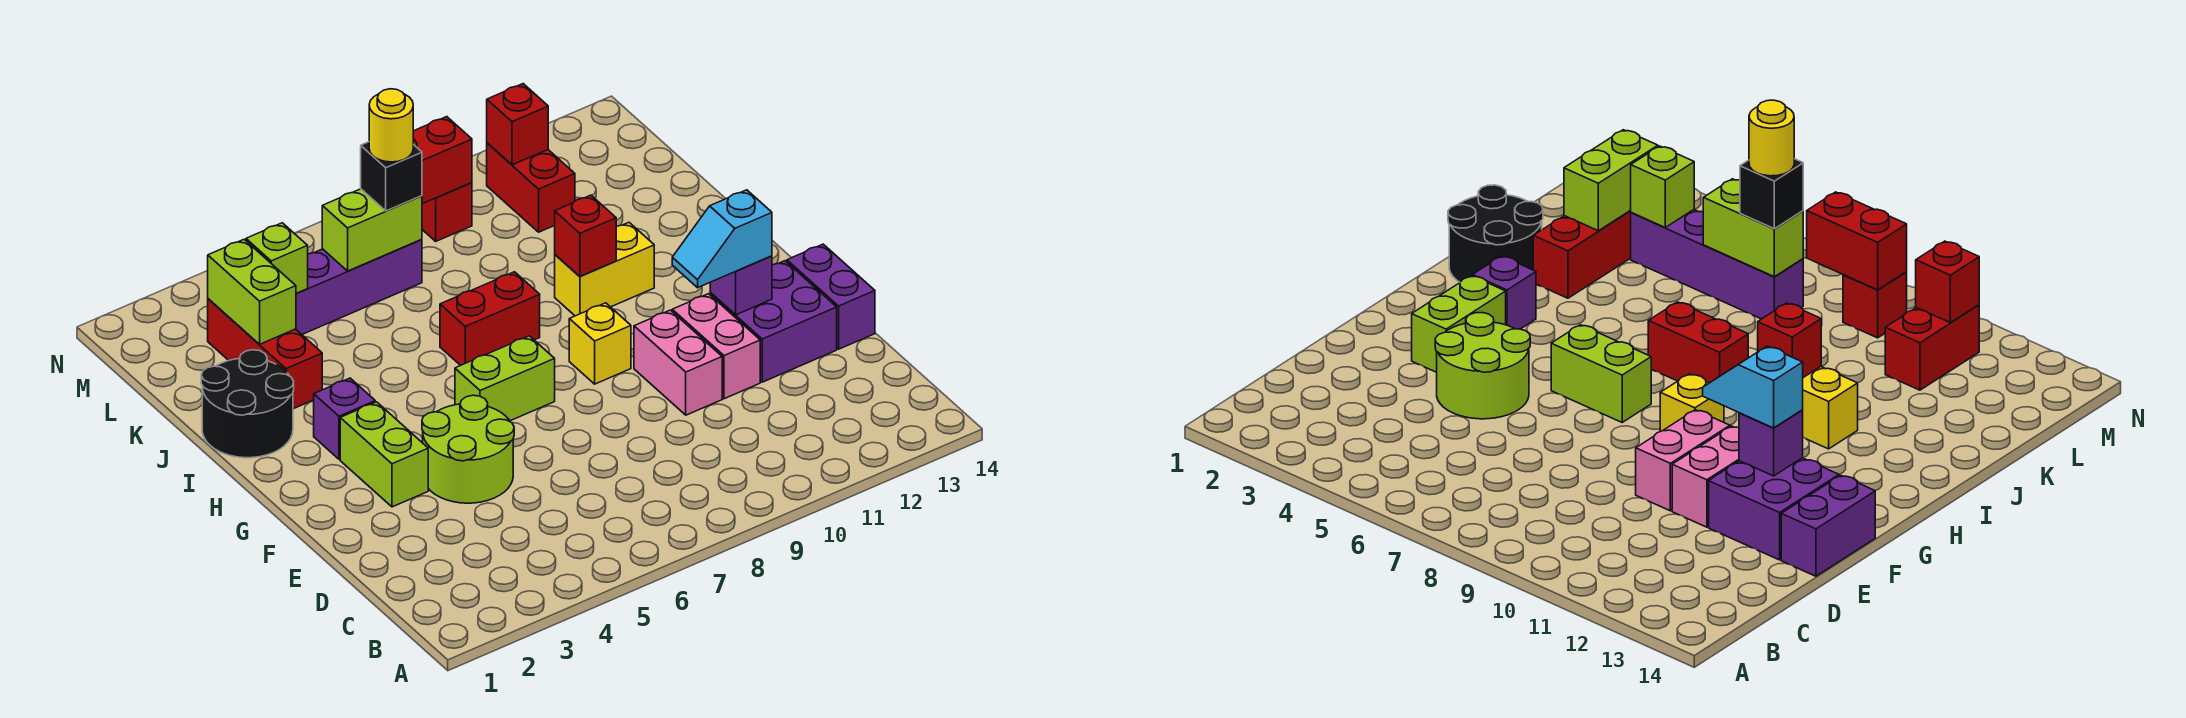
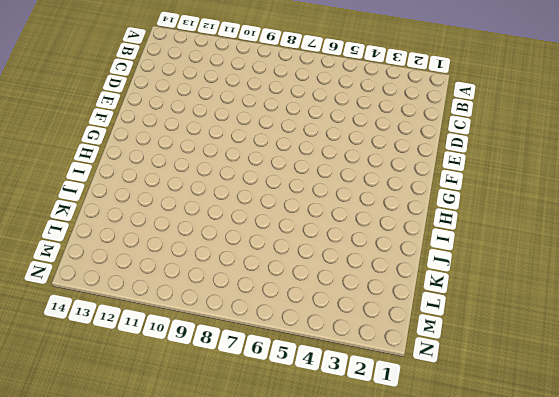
none -> lime 2x2 round brick [422,395,514,503]
none -> pink 1x2 brick [634,310,722,415]
none -> pink 1x2 brick [672,294,760,399]

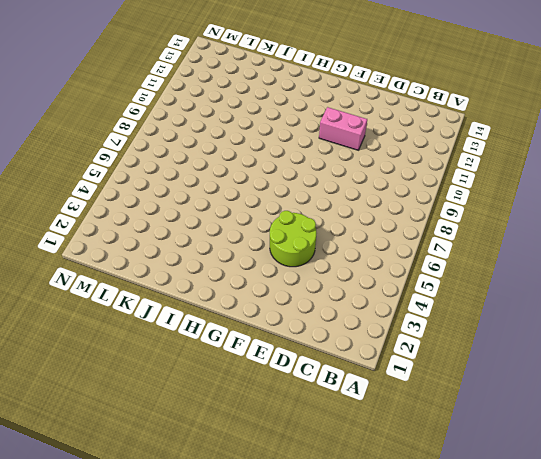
none -> pink 1x2 brick [634,310,722,415]
none -> purple 2x2 brick [710,261,837,382]
none -> purple 1x2 brick [787,244,875,349]

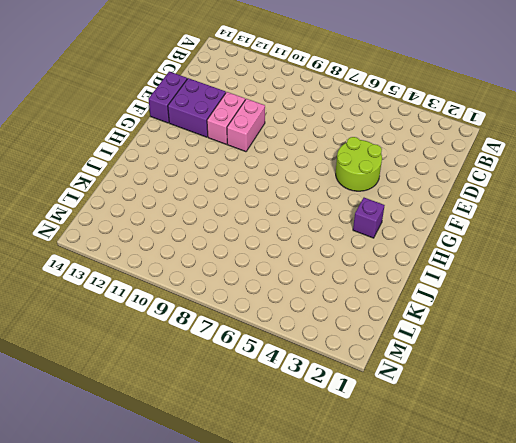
none -> lime 1x2 brick [340,402,428,507]
none -> lime 1x2 brick [455,336,555,421]
none -> yellow 1x1 brick [569,303,631,384]

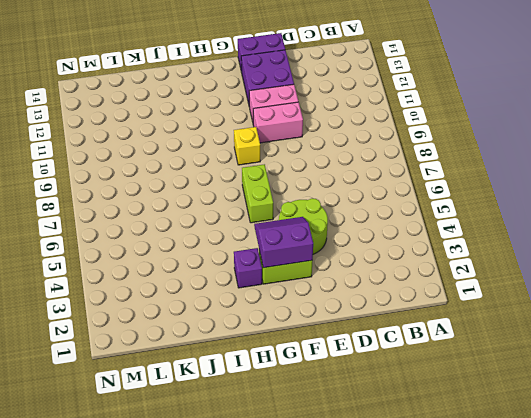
purple 2x2 slope [254,217,313,268] -> none
none -> black 2x2 round brick [201,350,294,458]
none -> red 1x2 brick [440,272,540,366]
none -> yellow 1x2 brick [555,223,654,316]

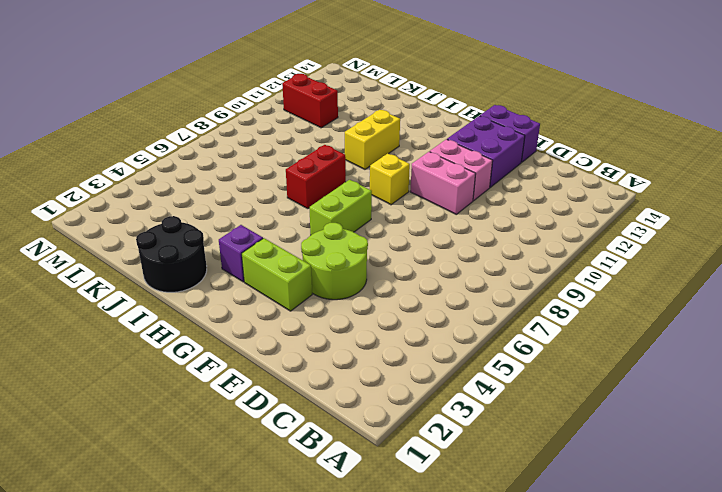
none -> red 1x3 brick [208,299,322,409]
none -> purple 1x4 brick [296,240,422,334]
none -> red 1x1 brick [422,183,472,241]

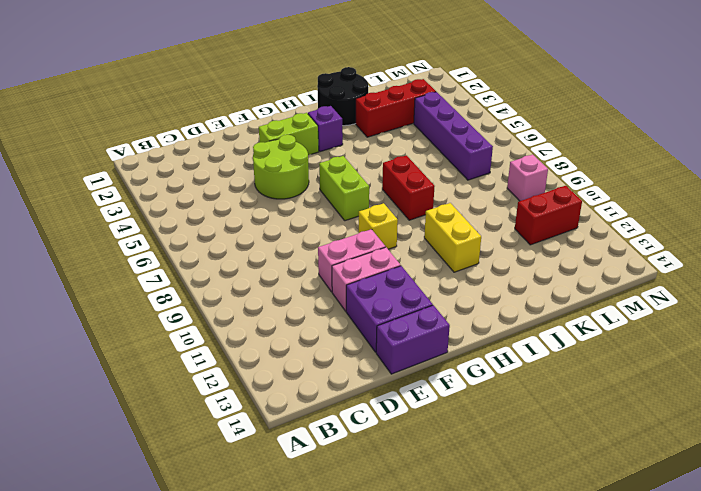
pink 1x1 brick [507,155,548,201] -> red 1x1 brick [422,183,472,241]
none -> purple 1x1 brick [710,256,772,315]
none -> red 1x1 brick [555,195,616,277]
none -> lime 1x2 brick [208,240,296,344]

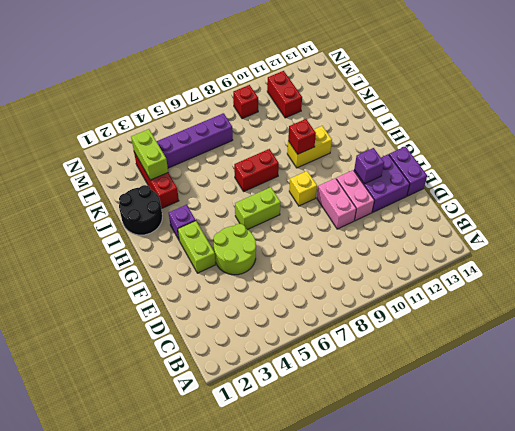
none -> lime 1x1 brick [246,223,308,294]
none -> lime 1x2 brick [322,189,422,271]
none -> red 1x2 brick [413,117,472,204]

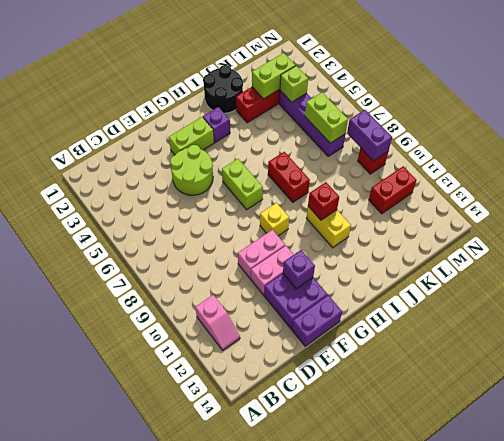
pink 1x2 slope [195,295,240,350] -> none
purple 1x2 brick [347,110,392,161] -> red 1x2 brick [413,117,472,204]
none -> red 1x1 brick [487,84,548,165]
none -> cyan 1x2 slope [672,190,772,288]
none -> black 1x1 brick [361,142,422,211]

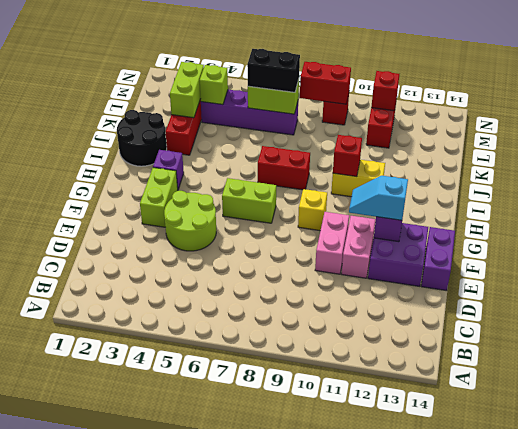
black 1x2 brick [247,49,300,92] -> black 1x1 brick [361,142,422,211]
none -> yellow 1x1 round brick [369,89,413,162]

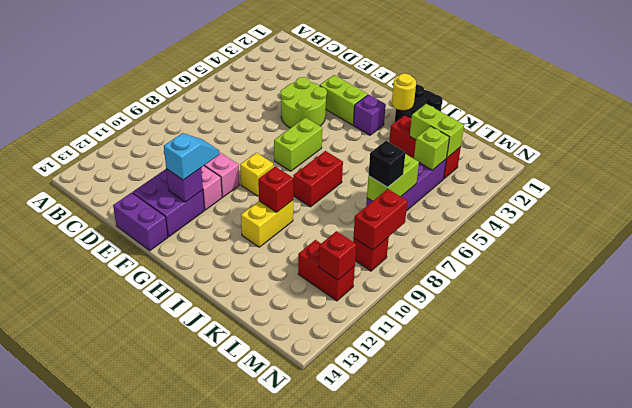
yellow 1x1 round brick [392,74,416,111] -> yellow 1x1 round brick moved to [369,89,413,162]

